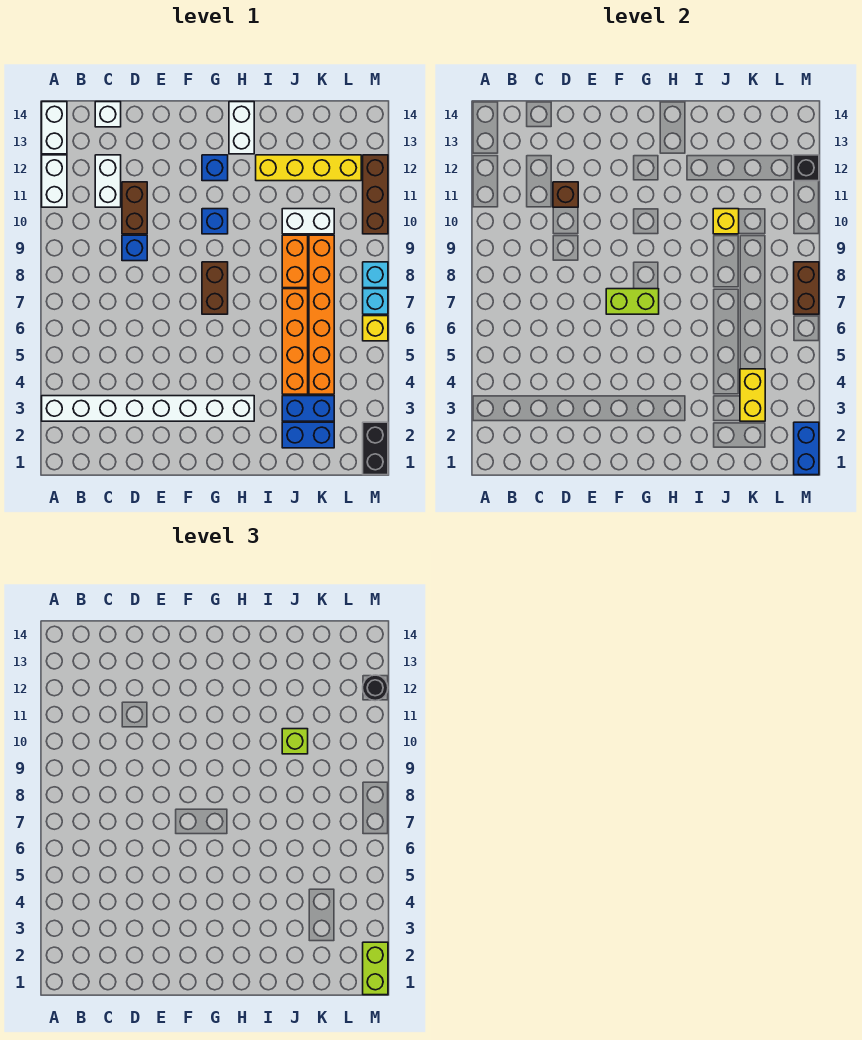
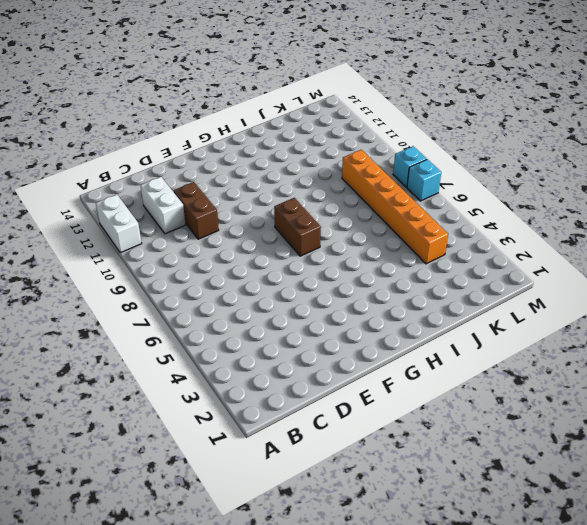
none -> white 1x8 brick [42,396,254,421]
none -> white 1x2 brick [42,102,67,154]
none -> white 1x1 brick [95,102,121,127]
none -> blue 1x1 brick [122,235,147,261]

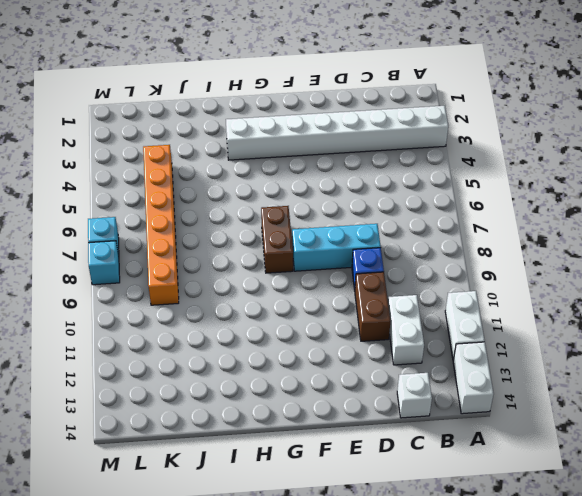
cyan 1x3 brick [292,224,381,271] -> none
none -> blue 1x1 brick [202,209,228,234]
none -> blue 1x1 brick [202,155,228,181]
none -> white 1x2 brick [229,102,254,154]
none -> yellow 1x4 brick [256,155,361,181]

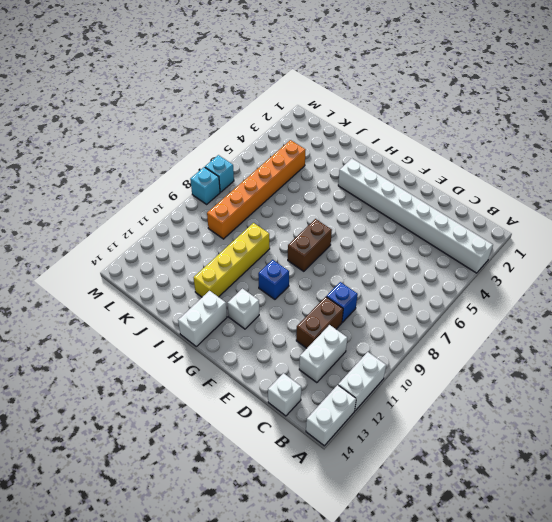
white 1x1 brick [228,289,259,329] -> blue 1x1 brick [202,155,228,181]
yellow 1x4 brick [194,223,270,297] -> yellow 1x4 brick turned to [256,155,361,181]
none -> blue 1x2 brick [282,422,334,448]
none -> blue 1x2 brick [282,396,334,421]
none -> orange 1x4 brick [282,289,308,394]
none -> orange 1x2 brick [282,235,308,288]

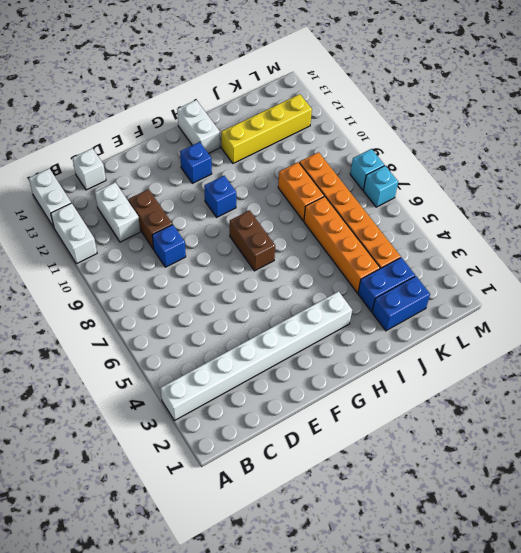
none -> white 1x2 brick [282,209,334,234]
none -> black 1x2 brick [363,422,388,475]
none -> yellow 1x1 brick [363,316,388,341]
none -> brown 1x3 brick [363,155,388,234]

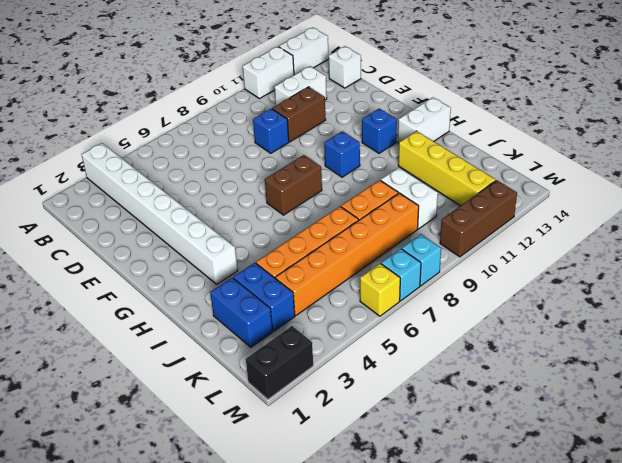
none -> brown 1x1 brick [553,182,578,207]
none -> lime 1x2 brick [606,289,659,314]
none -> yellow 1x1 brick [713,209,739,234]
none -> yellow 1x2 brick [740,369,765,421]

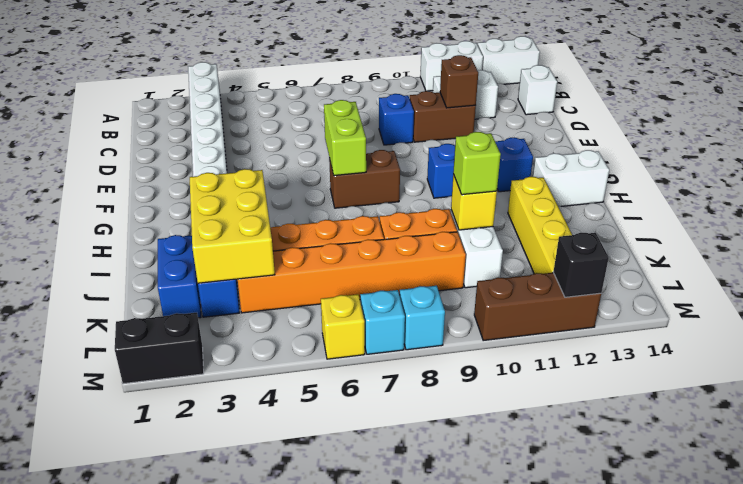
yellow 2x3 brick [190,169,275,283] -> yellow 1x2 brick [740,369,765,421]
none -> blue 1x2 brick [794,422,819,475]
none -> brown 1x2 brick [794,262,819,314]
none -> lime 1x2 brick [363,942,388,995]
none -> black 1x1 round brick [363,675,388,701]

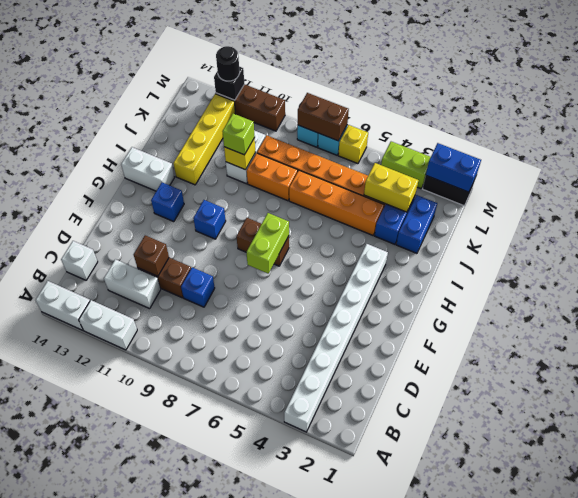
lime 1x2 brick [381,142,431,189] -> lime 1x2 brick moved to [363,942,388,995]

